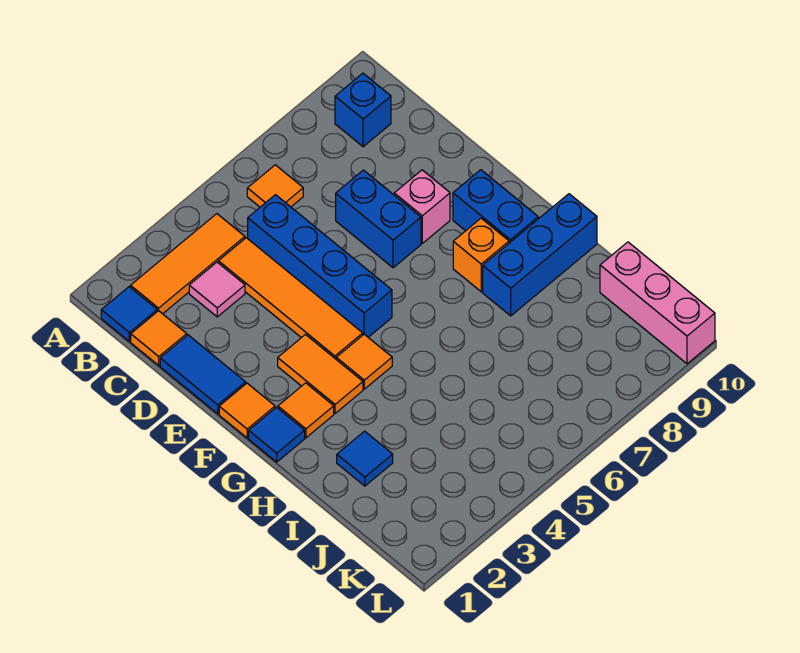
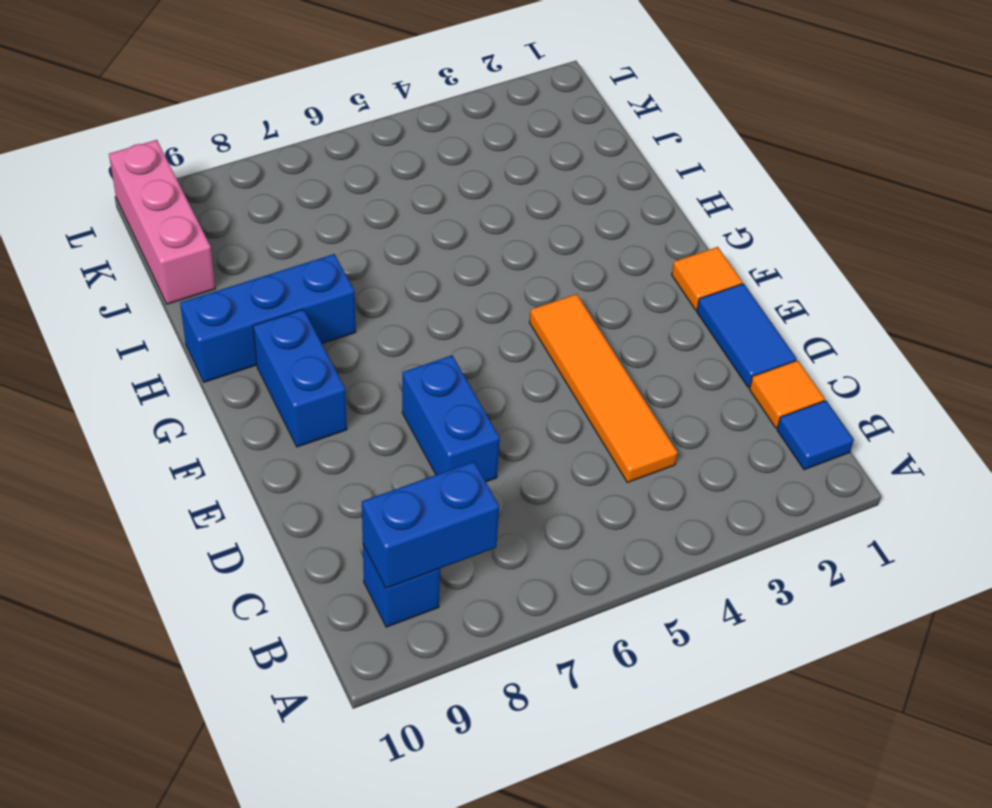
blue 1x2 brick [362,462,499,588] -> none
none -> orange 1x3 tile [131,214,245,314]
none -> orange 1x1 tile [247,165,303,207]
none -> pink 1x1 tile [189,262,245,317]

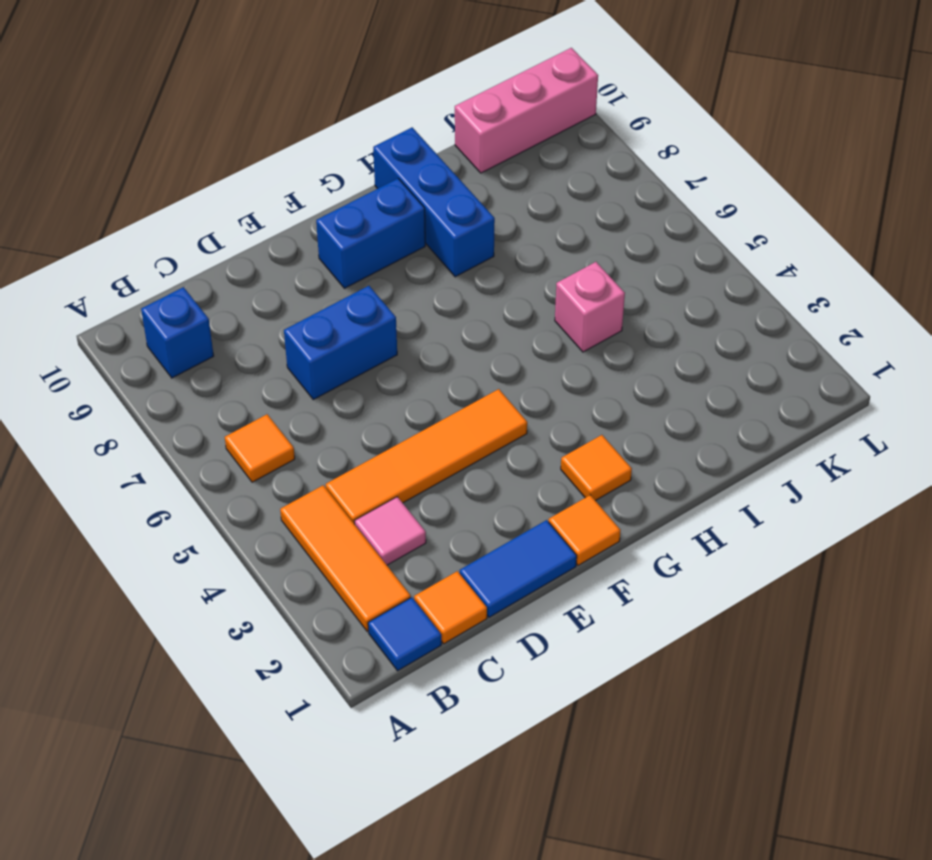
pink 1x1 brick [555,262,625,352] -> pink 1x1 brick moved to [394,170,450,243]
none -> blue 1x4 brick [248,195,392,337]
none -> orange 1x2 tile [278,335,363,413]
none -> blue 1x1 tile [249,407,305,462]

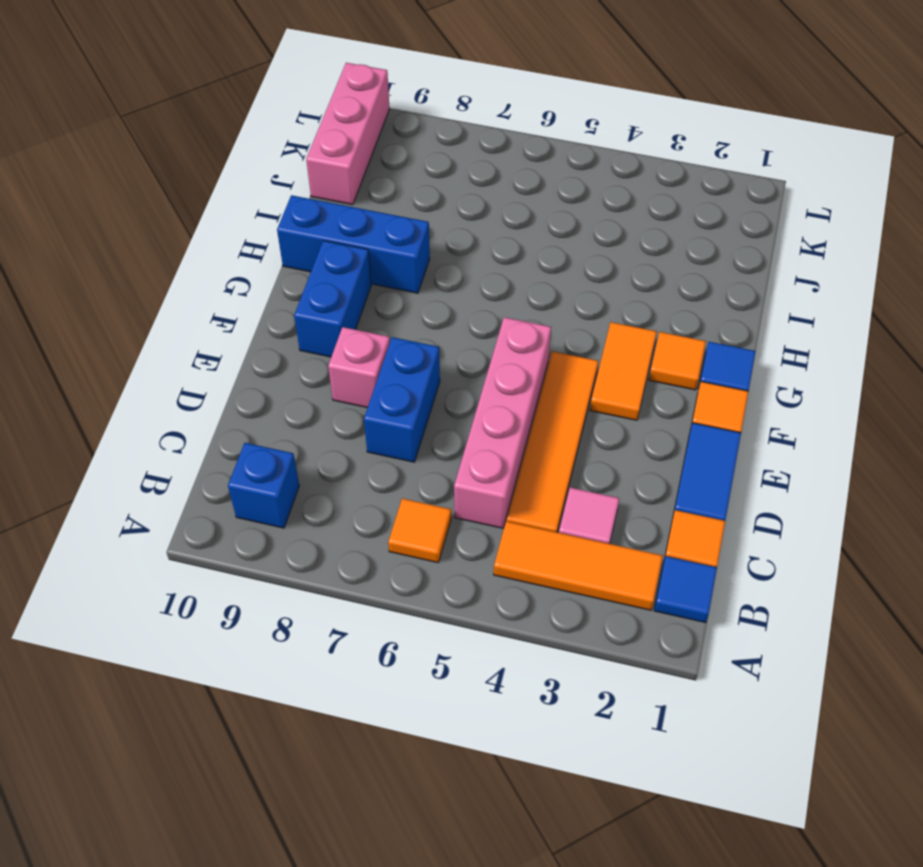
pink 1x4 brick [454,317,551,528] -> blue 1x4 brick [248,195,392,337]
none -> orange 1x1 tile [336,334,392,389]
none -> orange 1x1 brick [453,218,509,292]
none -> blue 1x1 tile [337,431,393,486]

